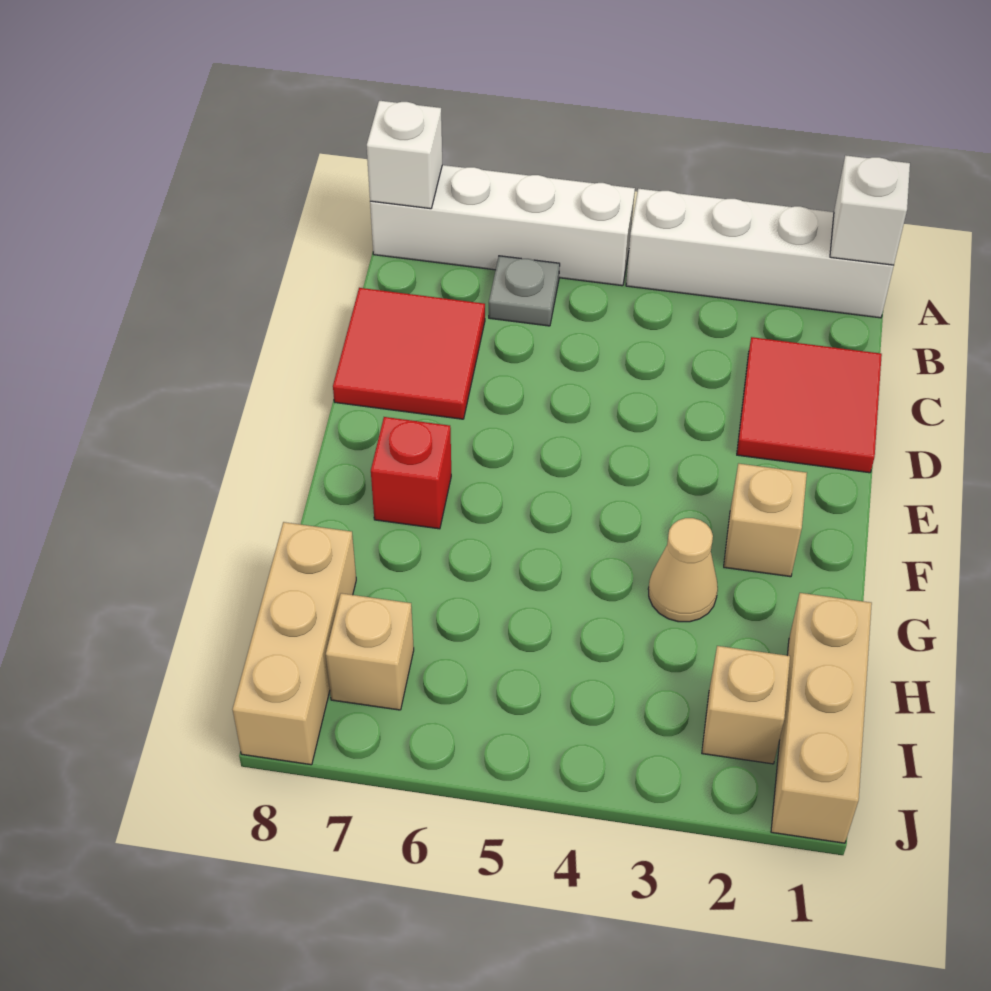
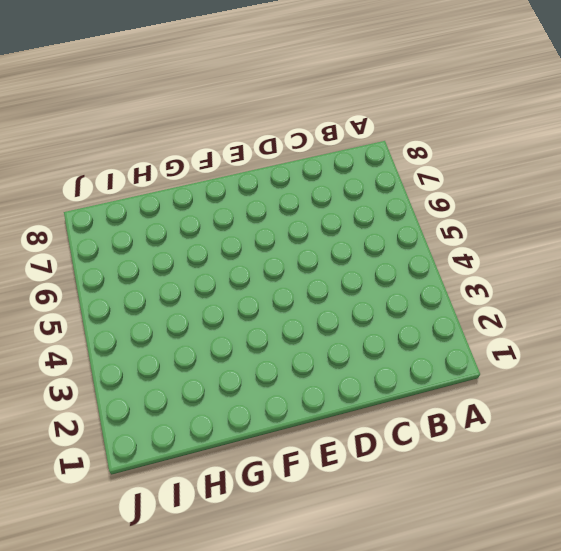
none -> white 1x4 brick [626,189,894,318]
none -> white 1x4 brick [370,165,635,286]
none -> grey 1x1 plate [489,256,560,326]

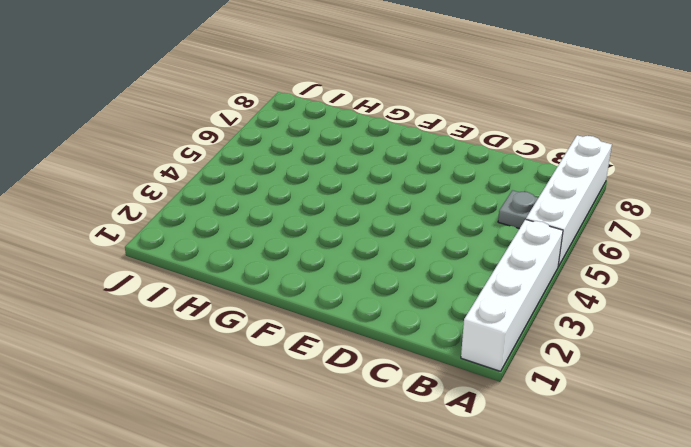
none -> red 2x2 tile [737,337,882,473]
none -> red 2x2 tile [333,288,485,419]
none -> tan 1x1 brick [724,464,807,577]

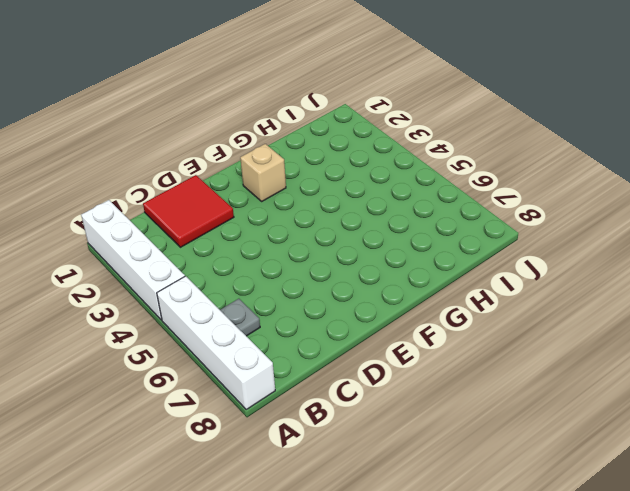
none -> red 2x2 tile [333,288,485,419]
none -> red 1x1 brick [371,417,451,529]
none -> tan 1x1 cone [648,518,718,622]

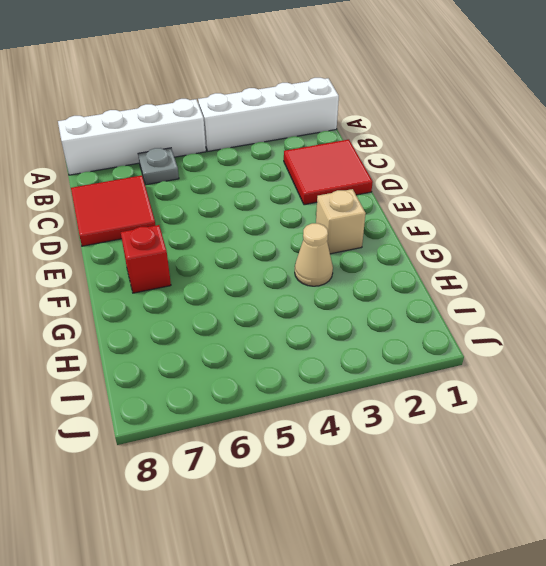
none -> tan 1x3 brick [771,593,872,843]
none -> tan 1x3 brick [233,522,356,765]
none -> tan 1x1 brick [702,646,790,764]

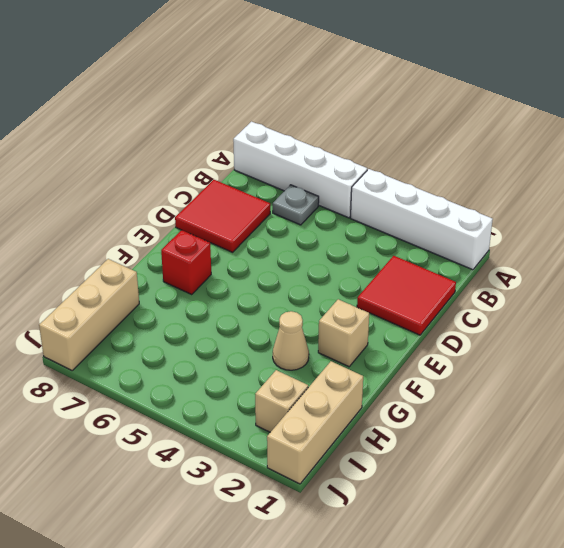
none -> tan 1x1 brick [326,593,414,710]
none -> white 1x1 brick [830,155,910,265]
none -> white 1x1 brick [367,101,442,209]

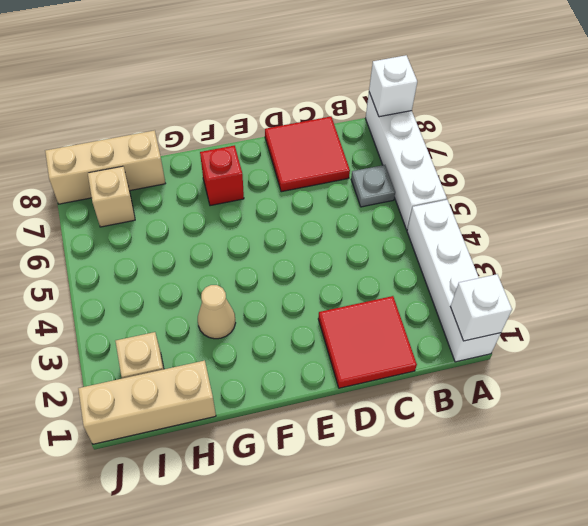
none -> tan 1x1 brick [724,464,807,577]

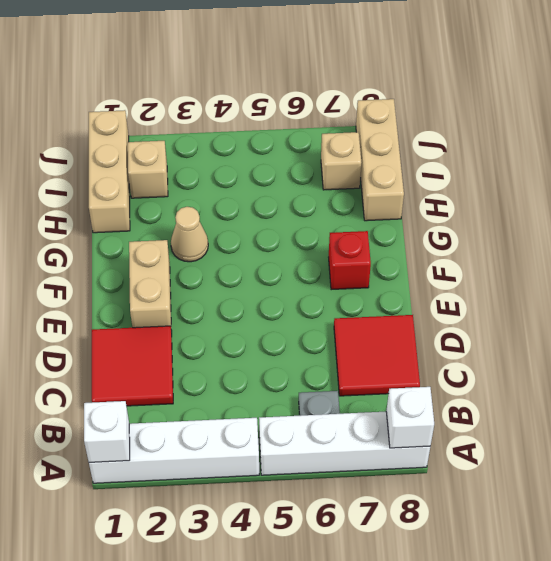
tan 1x2 brick [129,240,171,328] -> tan 1x1 brick [724,464,807,577]

